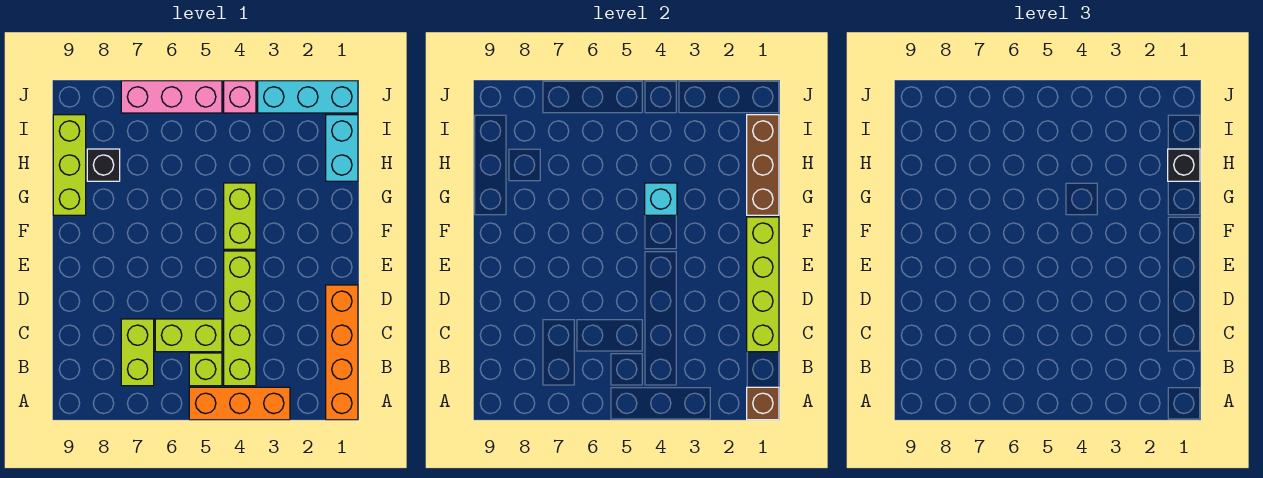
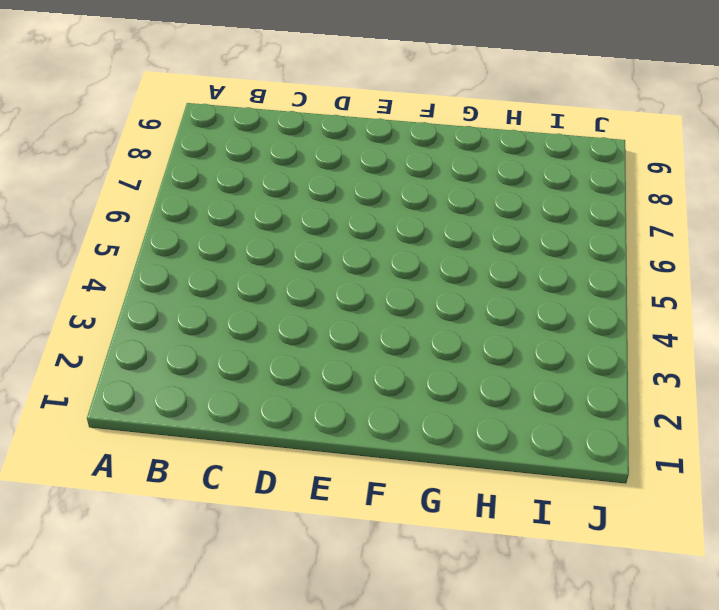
none -> orange 1x4 brick [326,285,358,420]
none -> orange 1x3 brick [189,387,290,420]
none -> lime 1x4 brick [224,251,256,386]

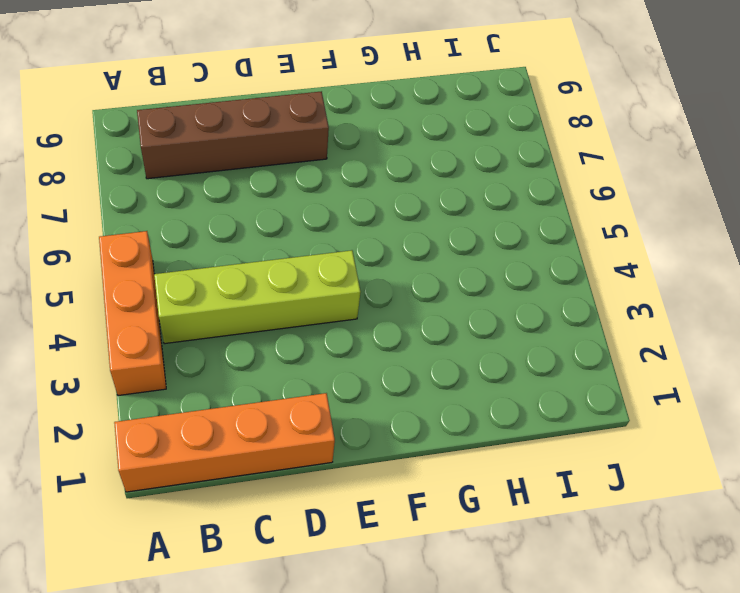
brown 1x4 brick [137,91,329,179] -> none
none -> lime 1x1 brick [189,353,222,386]
none -> lime 1x2 brick [121,319,154,386]
none -> lime 1x2 brick [155,319,222,352]

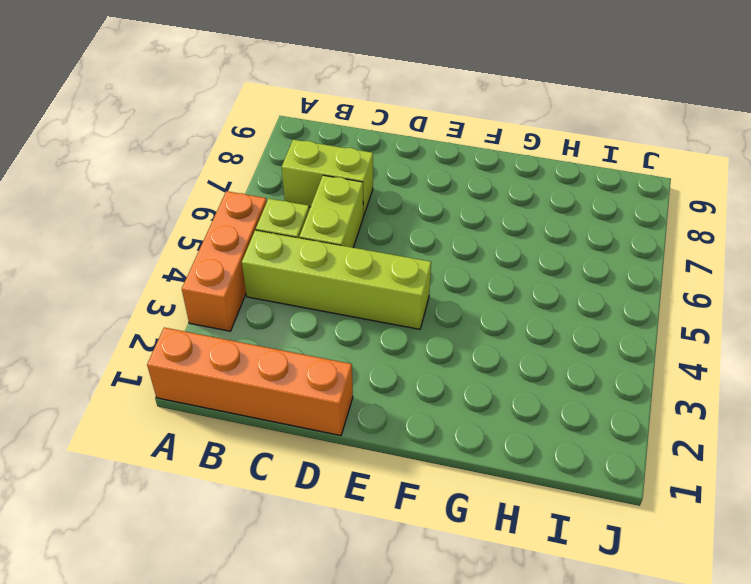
none -> lime 1x2 brick [224,183,256,249]
none -> lime 1x3 brick [53,115,86,215]
none -> cyan 1x2 brick [326,115,358,181]

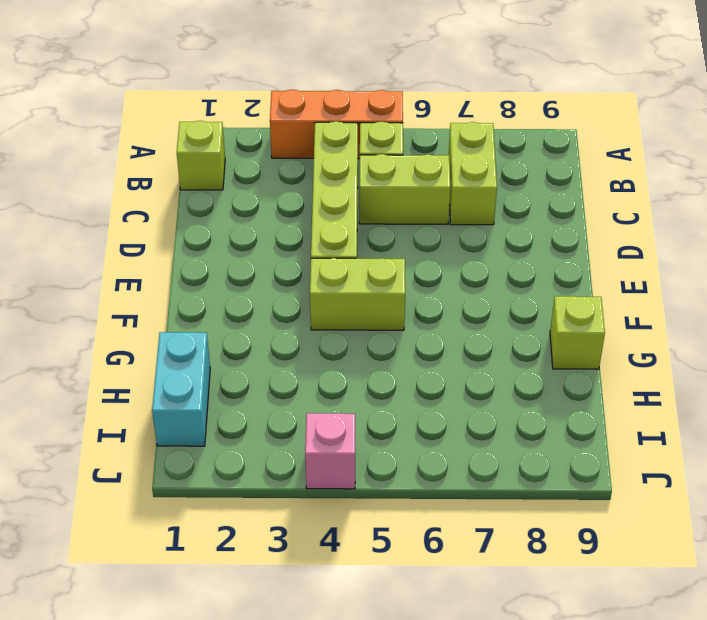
lime 1x1 brick [177,121,225,190] -> orange 1x4 brick [326,285,358,420]
lime 1x2 brick [310,258,405,330] -> lime 1x2 brick turned to [224,183,256,249]
lime 1x1 brick [550,296,605,369] -> lime 1x3 brick [53,115,86,215]
none -> black 1x1 brick [87,149,120,181]
none -> cyan 1x3 brick [258,81,358,113]
none -> pink 1x3 brick [121,81,222,113]

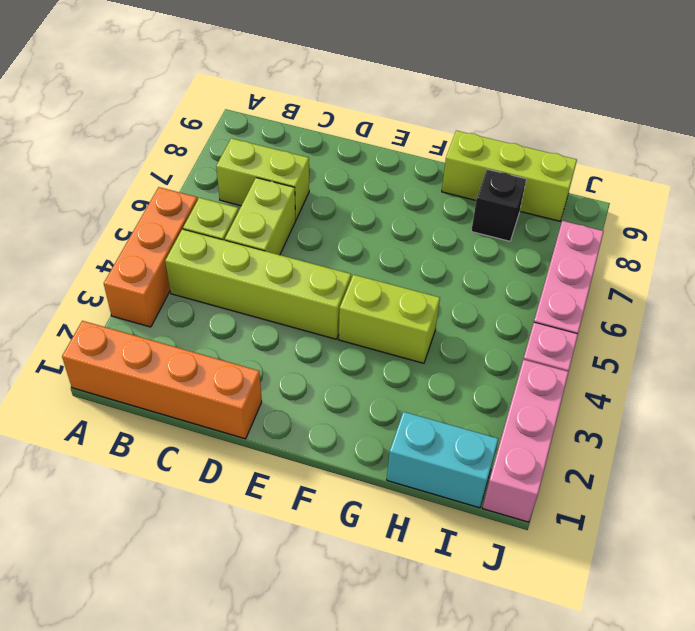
pink 1x3 brick [483,359,568,522] -> cyan 1x3 brick [258,81,358,113]
none -> brown 1x1 brick [747,387,779,420]
none -> lime 1x4 brick [747,217,779,352]
none -> brown 1x3 brick [747,115,779,215]

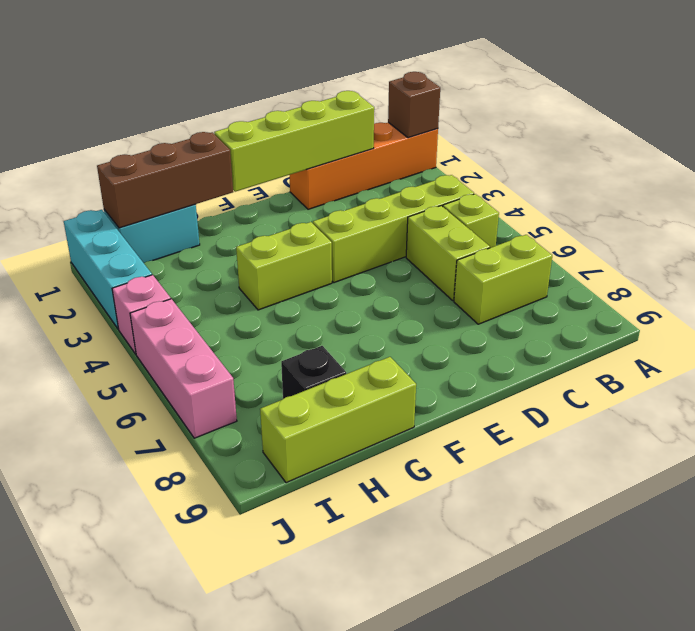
none -> orange 1x3 brick [189,387,290,420]
none -> cyan 1x1 brick [645,183,677,215]
none -> black 1x1 brick [1168,149,1200,181]

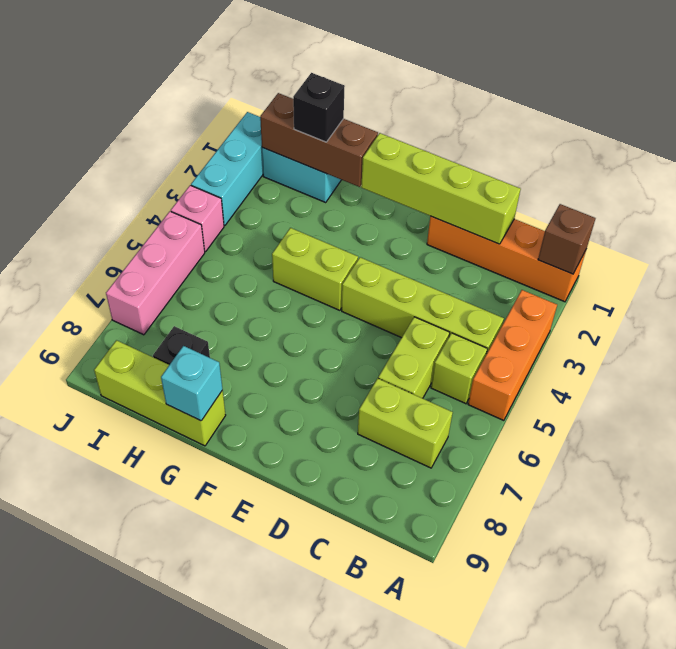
cyan 1x1 brick [161,346,223,421] -> cyan 1x1 brick moved to [645,183,677,215]

